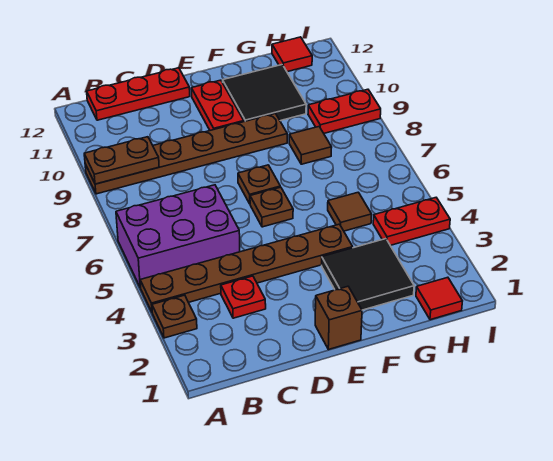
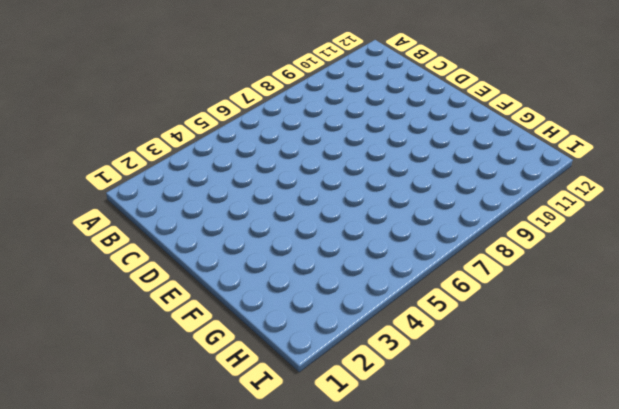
none -> brown 1x1 plate [152,295,197,338]
none -> brown 1x6 plate [140,224,353,312]
none -> purple 2x3 brick [116,185,240,288]

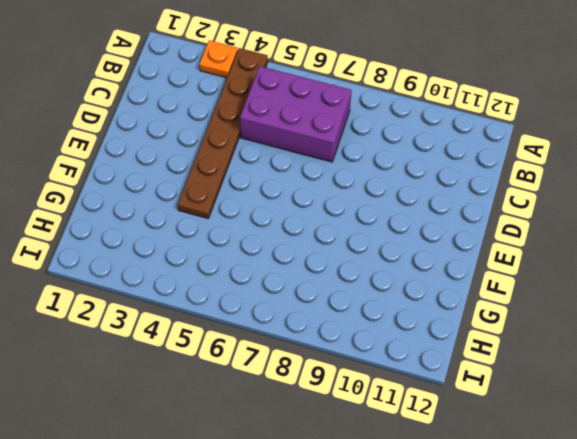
orange 1x1 plate [200,40,238,78] -> brown 1x1 plate [152,295,197,338]
purple 2x3 brick [240,66,351,162] -> purple 2x3 brick turned to [116,185,240,288]
none -> brown 1x6 plate [85,114,287,194]
none -> red 1x3 plate [87,68,190,120]
none -> red 1x1 plate [221,276,266,318]

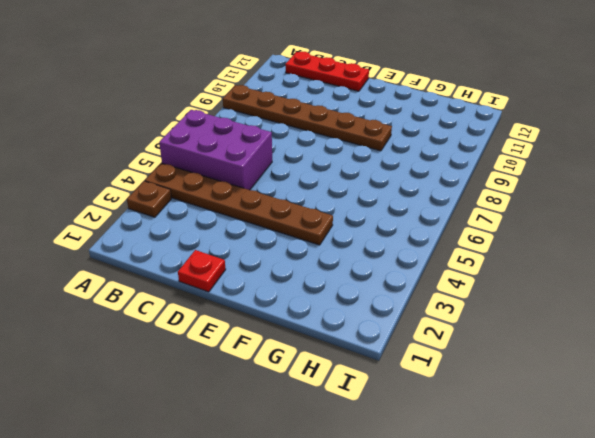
red 1x1 plate [178,250,226,292] -> red 1x1 plate moved to [221,276,266,318]
none -> brown 1x1 brick [315,286,362,350]
none -> brown 1x1 plate [250,187,293,227]
none -> brown 1x1 plate [238,165,280,204]

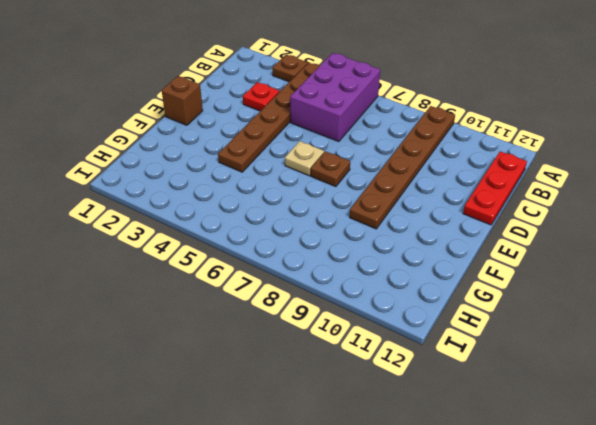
tan 1x1 plate [285,141,324,176] -> brown 1x1 plate [250,187,293,227]
none -> red 1x2 plate [191,80,244,130]
none -> black 2x2 tile [322,239,414,310]
none -> black 2x2 tile [223,65,306,122]

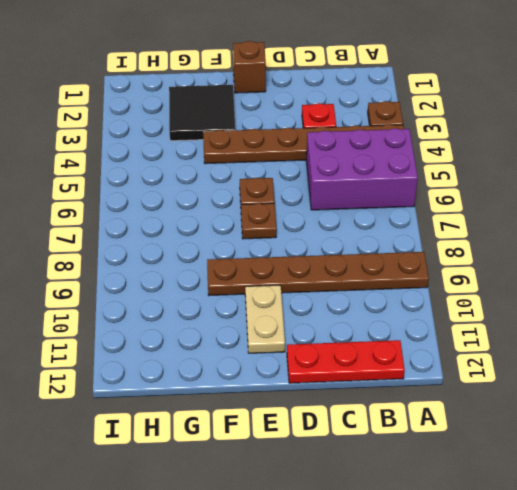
tan 1x2 plate [245,285,285,353] -> red 1x2 plate [191,80,244,130]
none -> black 2x2 tile [223,65,306,122]
none -> brown 1x1 tile [328,192,372,231]
none -> brown 1x1 tile [289,127,332,164]

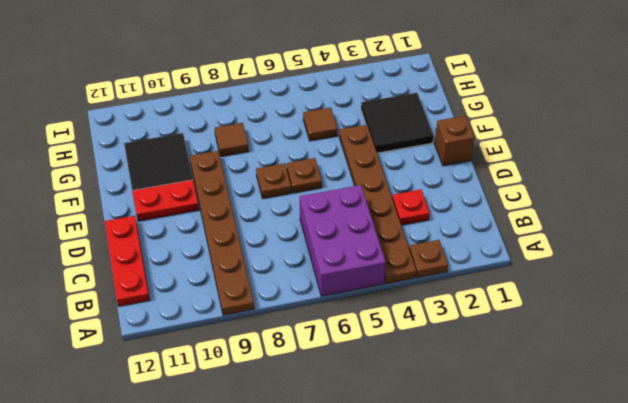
none -> red 1x1 tile [416,277,462,320]
none -> red 1x2 plate [373,198,450,245]
none -> red 1x2 plate [308,89,381,133]

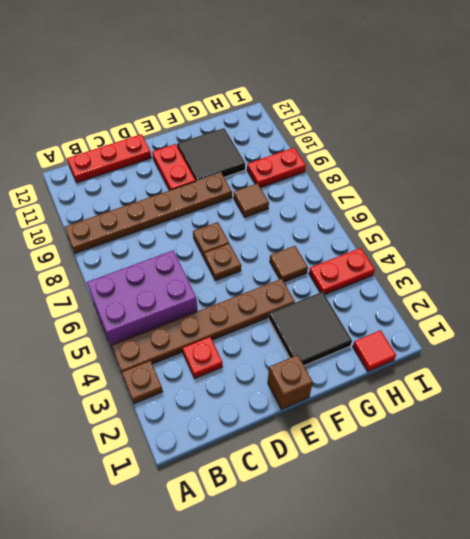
none -> red 1x1 tile [272,37,312,72]
none -> brown 1x2 plate [84,137,159,184]

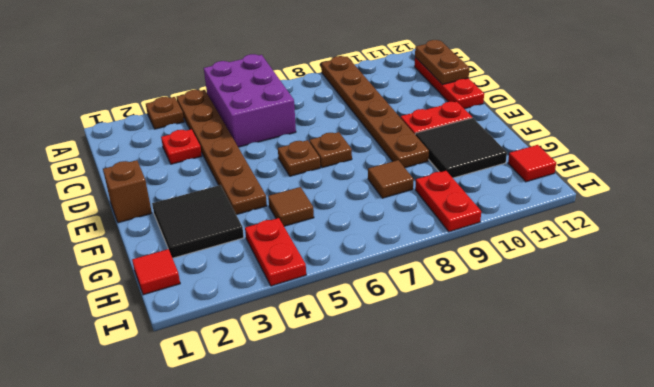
brown 1x2 plate [415,40,469,85] -> brown 1x2 plate moved to [84,137,159,184]

